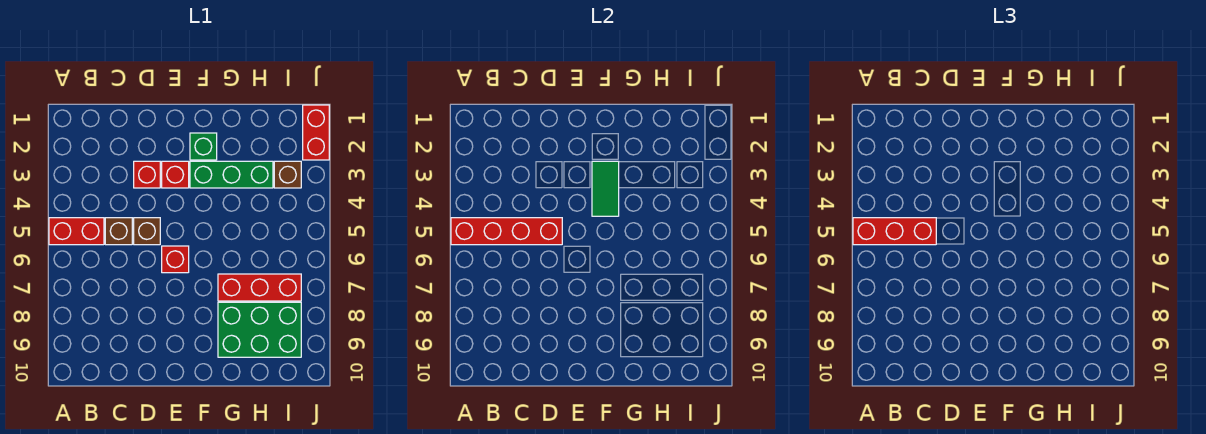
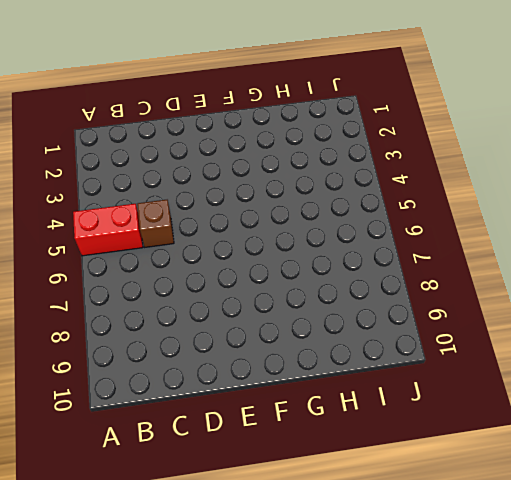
none -> red 1x1 brick [134,161,160,188]
none -> brown 1x1 brick [134,218,160,245]
none -> red 1x1 brick [162,161,189,188]

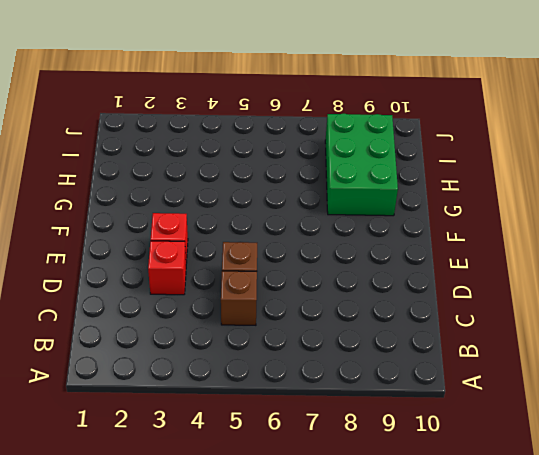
none -> red 1x2 brick [49,218,104,245]
none -> red 1x1 brick [162,246,189,273]
none -> green 1x1 brick [190,133,217,160]

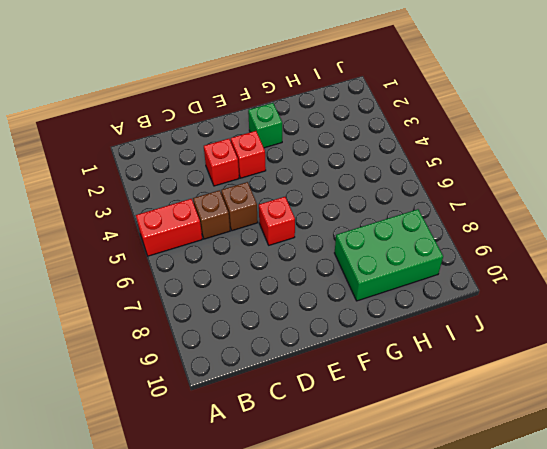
none -> green 1x3 brick [190,161,273,188]
none -> red 1x3 brick [218,274,301,301]
none -> brown 1x1 brick [274,161,301,188]

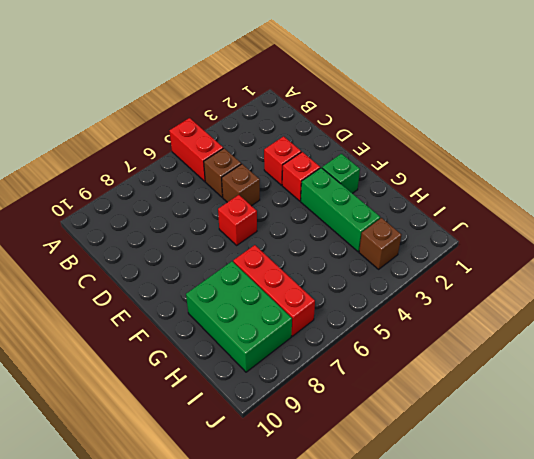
none -> red 1x2 brick [303,105,329,160]
none -> red 1x4 brick [451,218,562,245]
none -> green 1x2 tile [592,161,619,216]

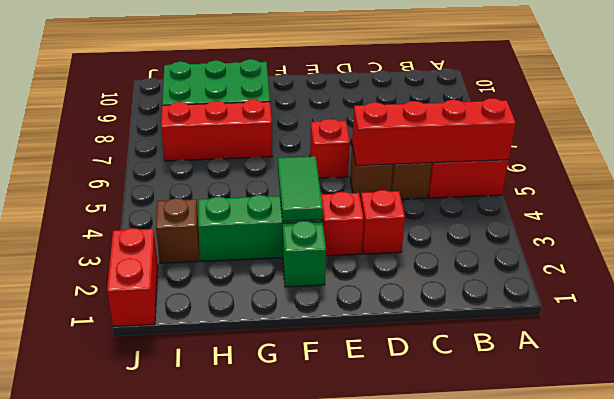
none -> red 1x3 brick [853,218,936,245]

